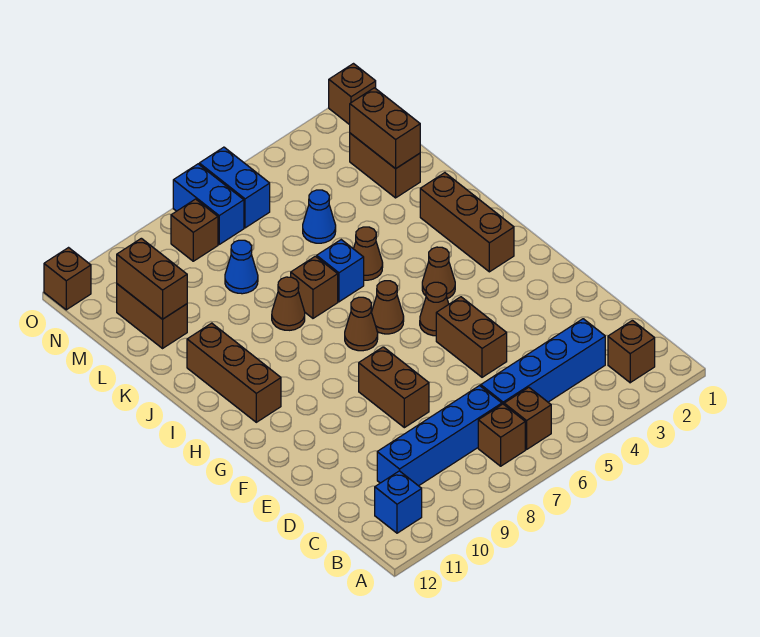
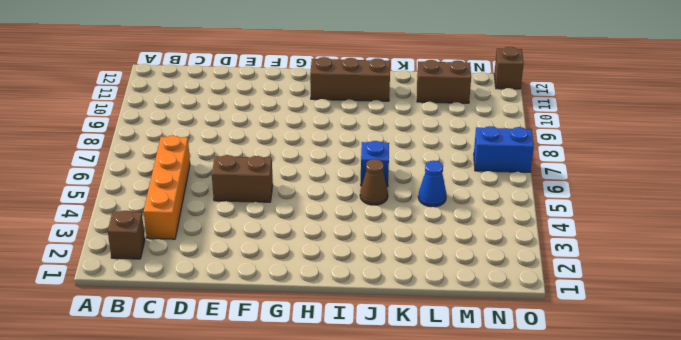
orange 1x4 brick [144,135,190,239] -> blue 1x4 brick [481,319,605,404]
none -> brown 1x1 brick [504,387,551,449]
none -> brown 1x1 brick [478,404,525,466]
none -> blue 1x1 brick [375,471,422,533]

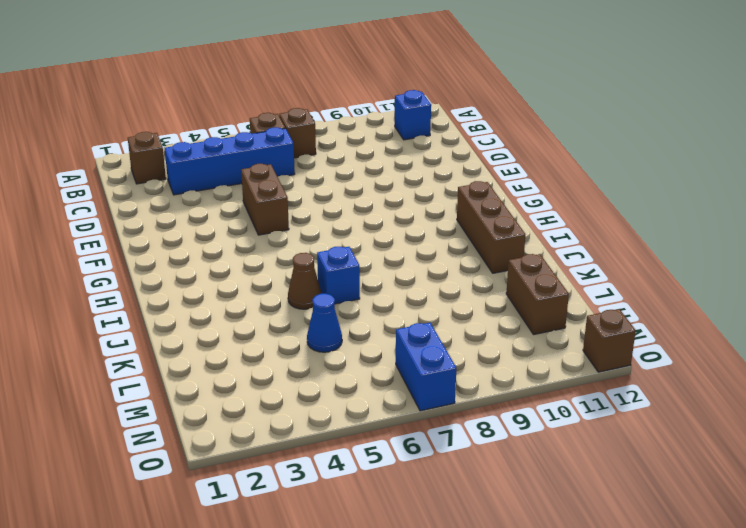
none -> blue 1x4 brick [377,386,502,486]
none -> brown 1x2 brick [359,347,429,428]
none -> brown 1x1 cone [420,282,449,336]

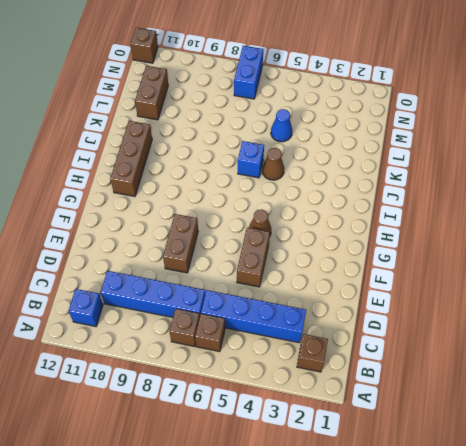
none -> brown 1x3 brick [420,173,514,272]
none -> brown 1x1 cone [422,247,455,299]
none -> brown 1x1 cone [372,281,404,334]

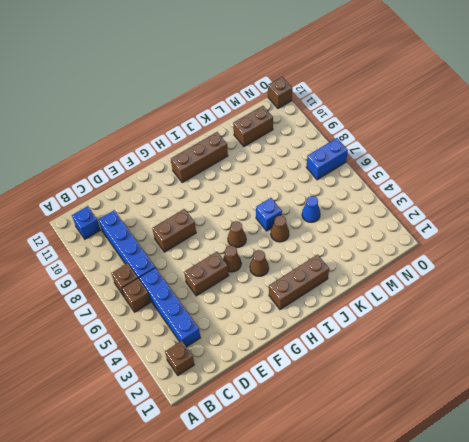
none -> brown 1x1 cone [345,297,378,351]
none -> brown 1x1 brick [291,256,338,318]
none -> brown 1x1 cone [272,277,305,330]

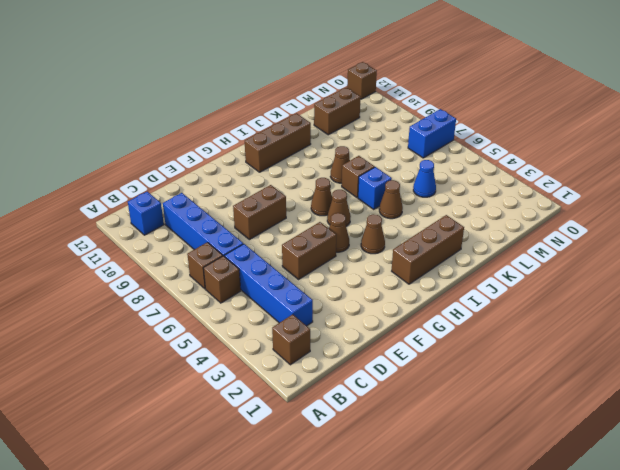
none -> brown 1x2 brick [350,133,420,198]
none -> blue 1x1 cone [225,240,258,294]
none -> blue 1x2 brick [199,147,270,228]

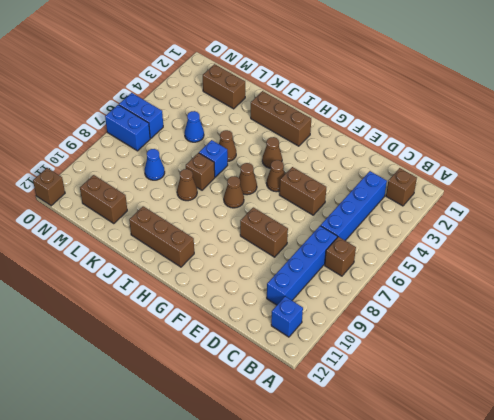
none -> brown 1x1 brick [504,387,551,449]
none -> brown 1x1 brick [171,199,218,261]
none -> brown 1x1 brick [329,64,376,125]

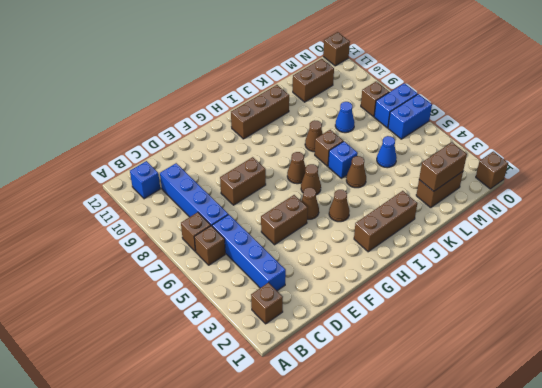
none -> brown 1x2 brick [117,238,187,319]

